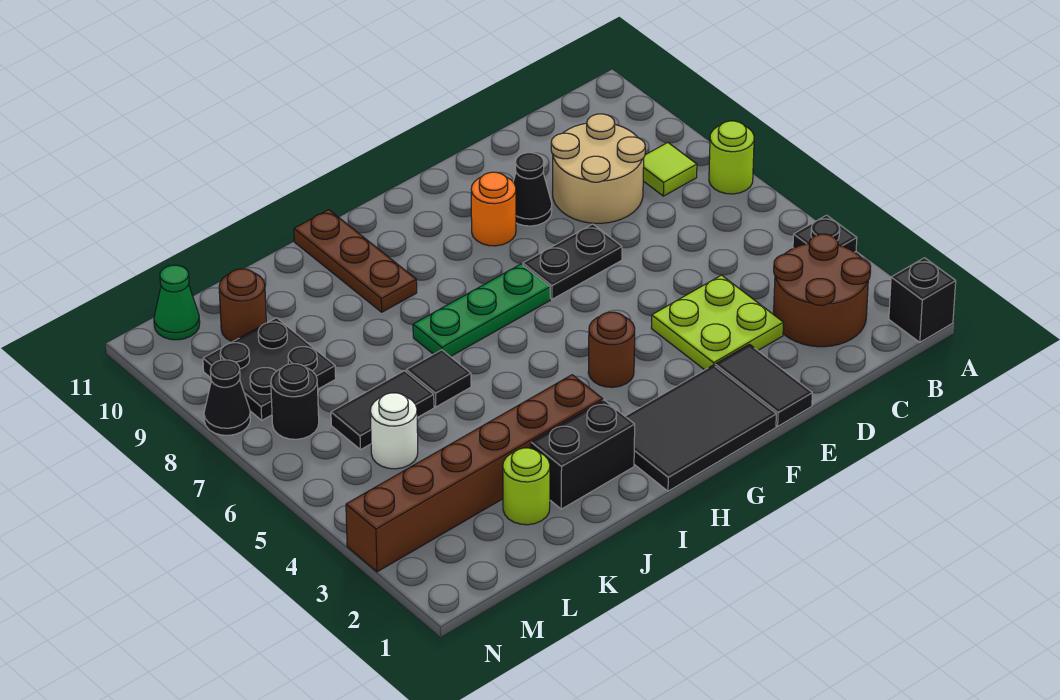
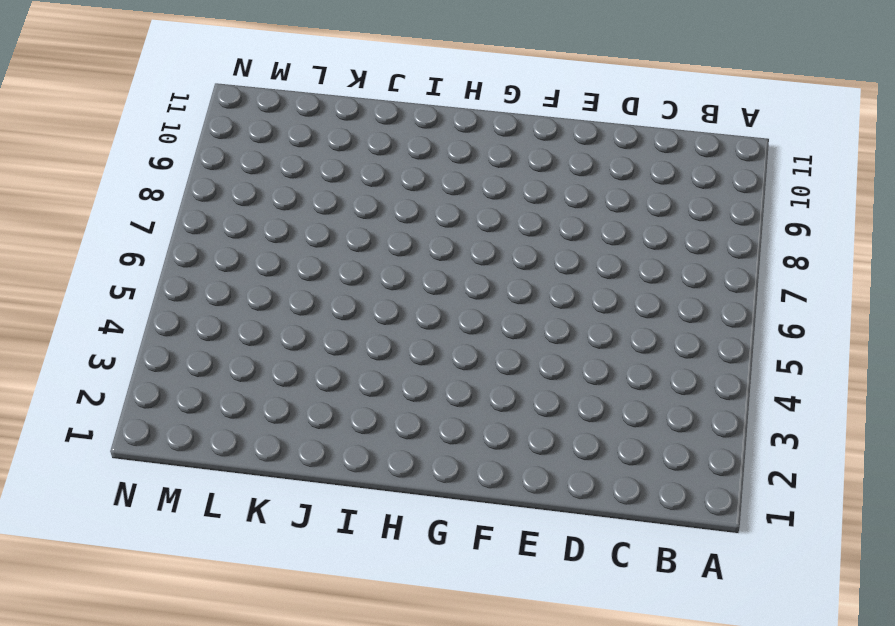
none -> black 1x1 brick [889,258,956,342]
none -> black 1x1 plate [793,215,857,252]
none -> lime 1x1 round brick [709,121,754,194]

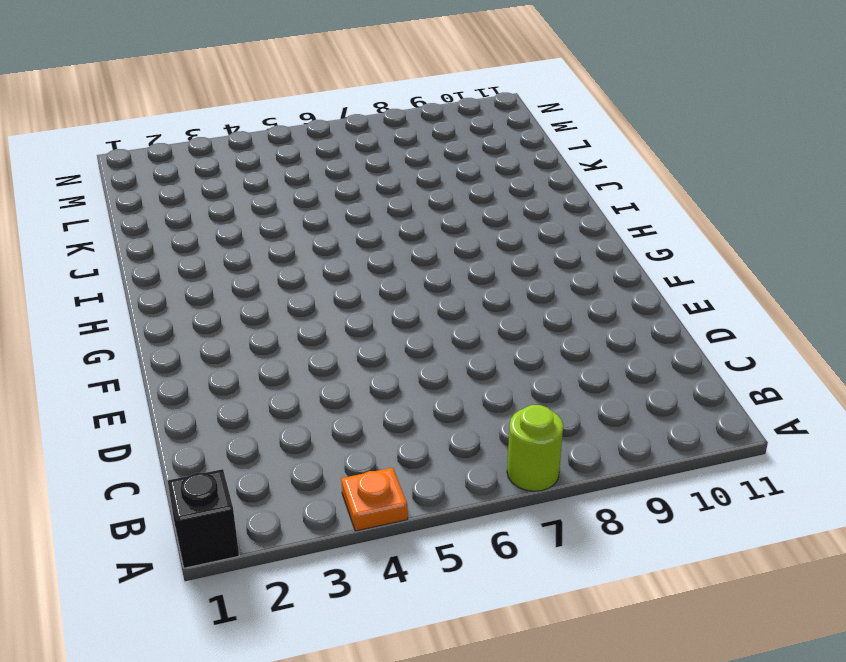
orange 1x1 plate [341,468,408,531] -> black 1x1 plate [793,215,857,252]
none -> brown 2x2 round brick [774,234,870,347]
none -> lime 1x1 tile [643,143,697,196]
none -> tan 2x2 round brick [551,114,645,223]

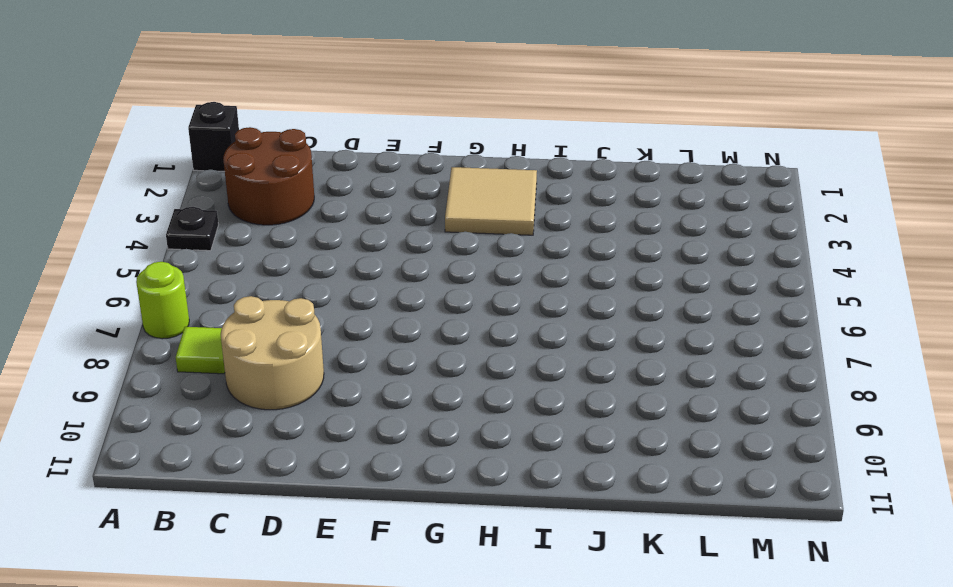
tan 2x2 tile [445,167,537,235] -> black 2x3 tile [625,365,776,491]
none -> lime 2x2 plate [651,275,784,370]
none -> black 1x2 tile [715,344,812,426]
none -> black 1x2 plate [523,224,622,299]

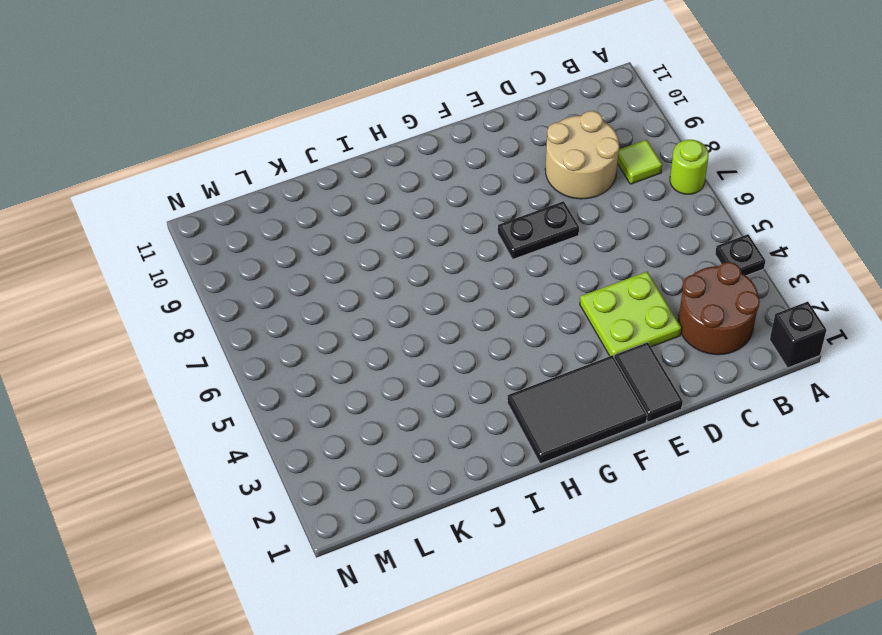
none -> black 1x1 cone [513,153,552,226]
none -> orange 1x1 round brick [471,172,516,246]
none -> brown 1x1 round brick [588,312,635,387]

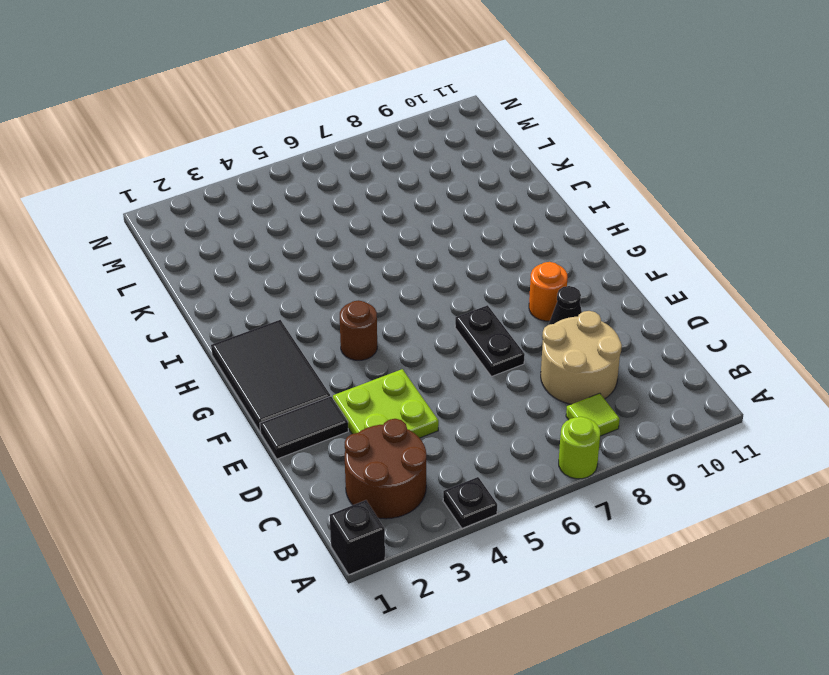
none -> green 1x3 plate [413,264,550,357]
none -> black 1x2 brick [531,400,635,509]
none -> brown 1x6 brick [346,375,603,572]

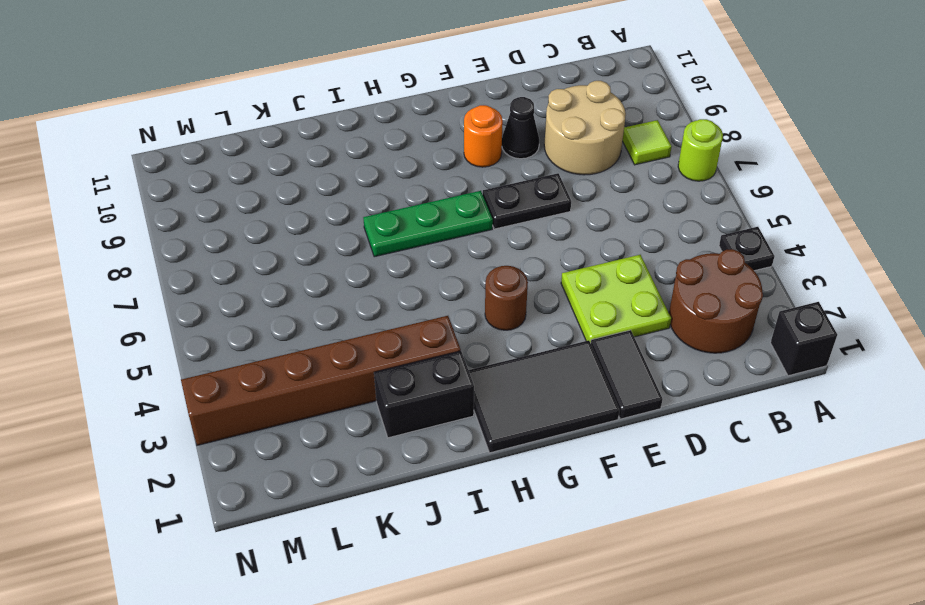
none -> brown 1x3 plate [294,210,417,312]
none -> black 1x1 tile [406,350,471,407]
none -> lime 1x1 round brick [503,448,550,525]

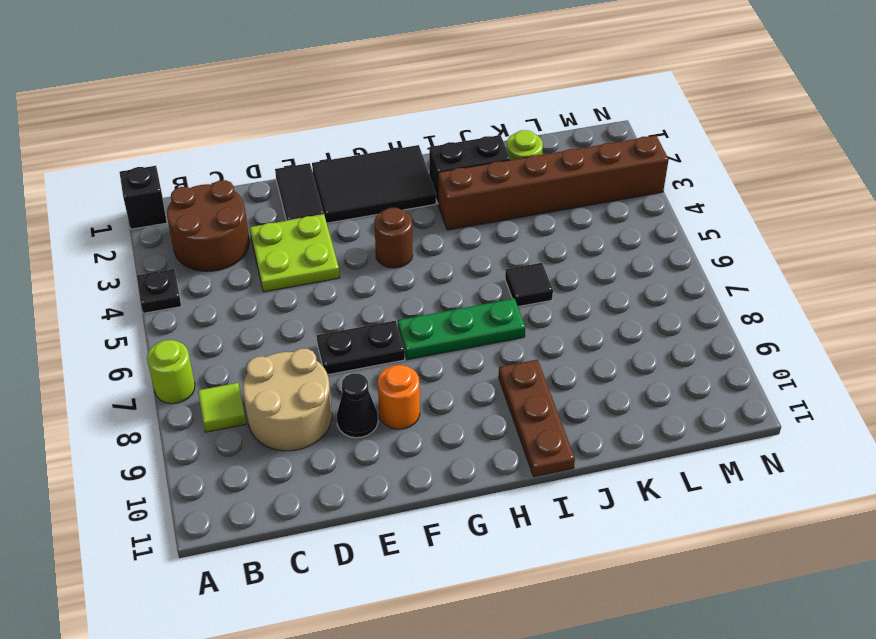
none -> black 1x2 tile [331,371,434,450]
none -> white 1x1 round brick [370,393,418,469]
none -> black 2x2 plate [203,318,336,420]

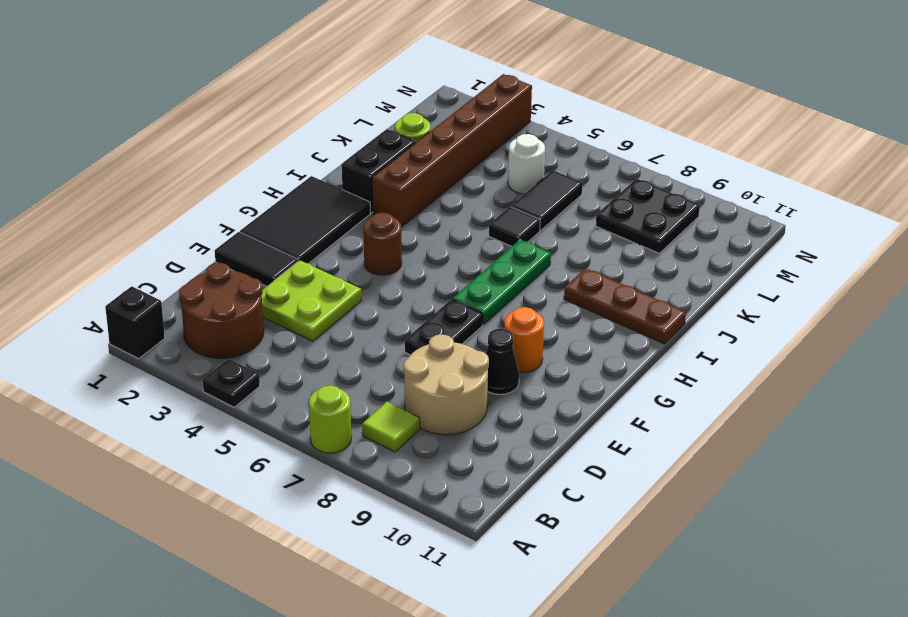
none -> brown 1x1 round brick [219,269,266,342]
none -> black 1x1 round brick [271,364,319,439]
none -> green 1x1 cone [154,265,200,340]

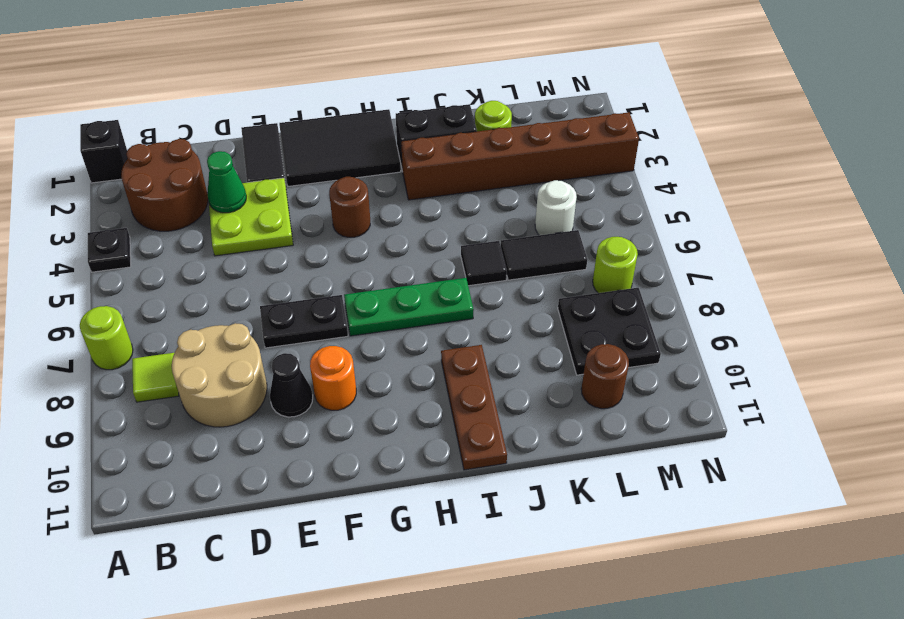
green 1x1 cone [207,151,246,213] -> green 1x1 cone moved to [154,265,200,340]
lime 1x1 round brick [593,237,638,293] -> black 1x1 round brick [271,364,319,439]
none -> black 1x1 cone [204,360,251,435]

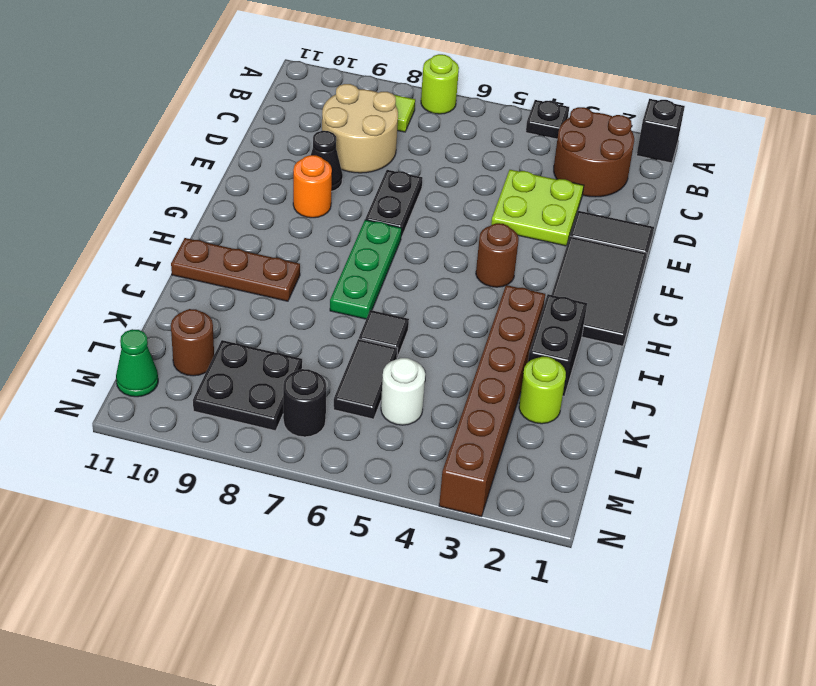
none -> black 1x1 cone [204,360,251,435]

